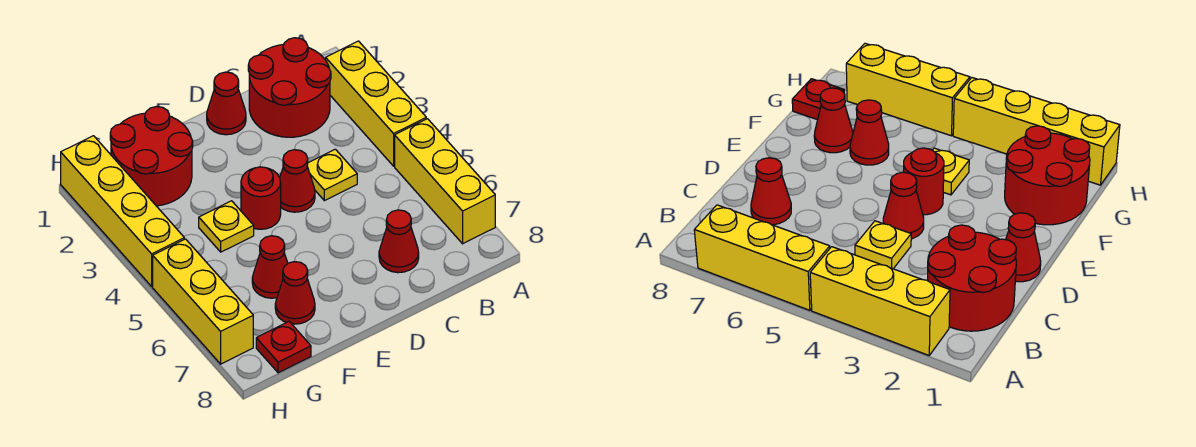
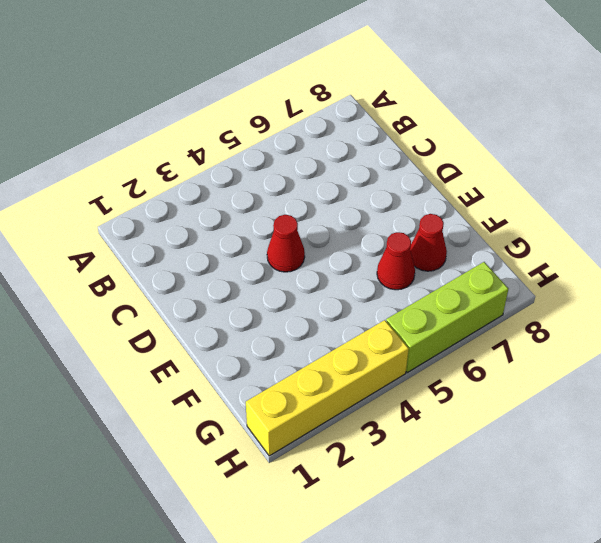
lime 1x3 brick [386,262,509,372] -> yellow 1x3 brick [153,239,253,364]
none -> yellow 1x3 brick [326,41,426,166]
none -> yellow 1x3 brick [395,119,495,244]
none -> red 2x2 round brick [248,38,331,137]

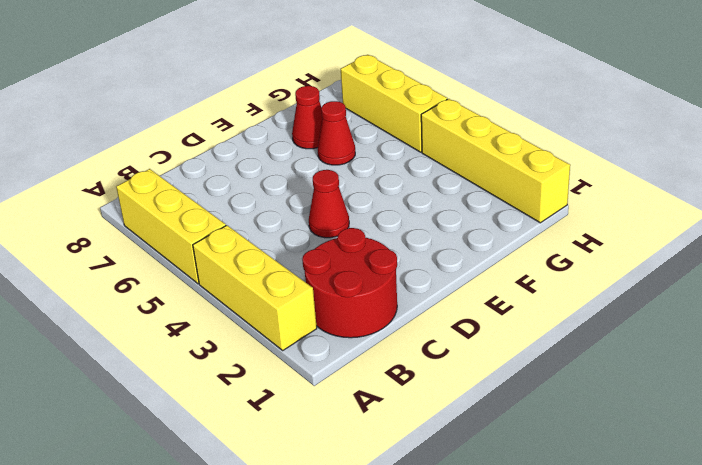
none -> yellow 1x1 plate [307,149,357,201]
none -> red 1x1 cone [379,210,419,273]
none -> red 1x1 cone [207,72,246,135]

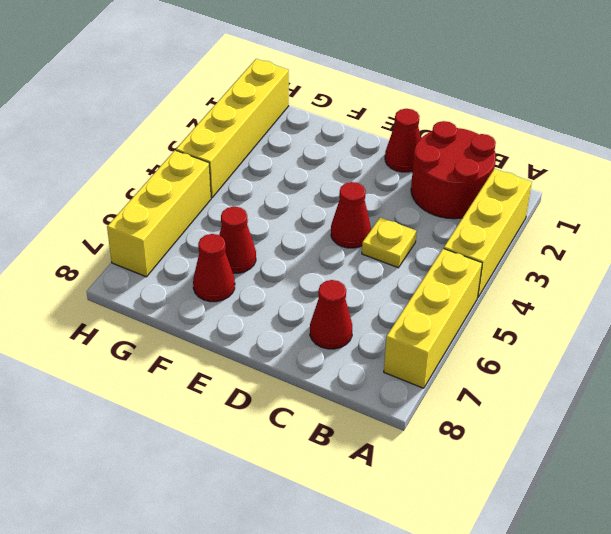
none -> red 1x1 round brick [241,167,281,229]
none -> red 2x2 round brick [110,107,193,206]
none -> yellow 1x1 plate [199,201,254,252]

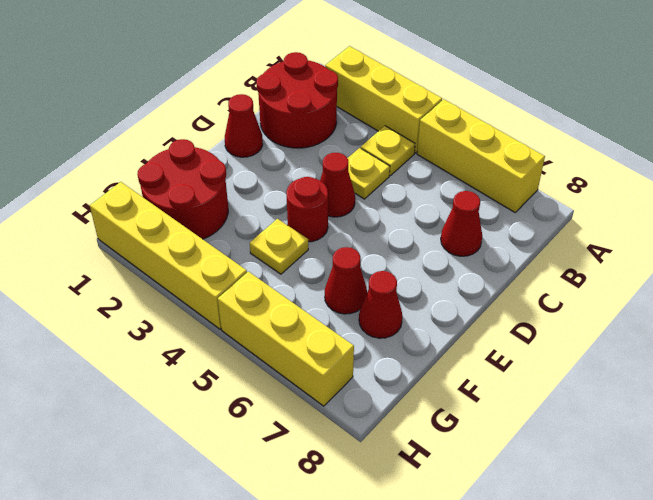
yellow 1x1 plate [361,126,415,176] -> none
none -> red 1x1 plate [256,322,311,373]

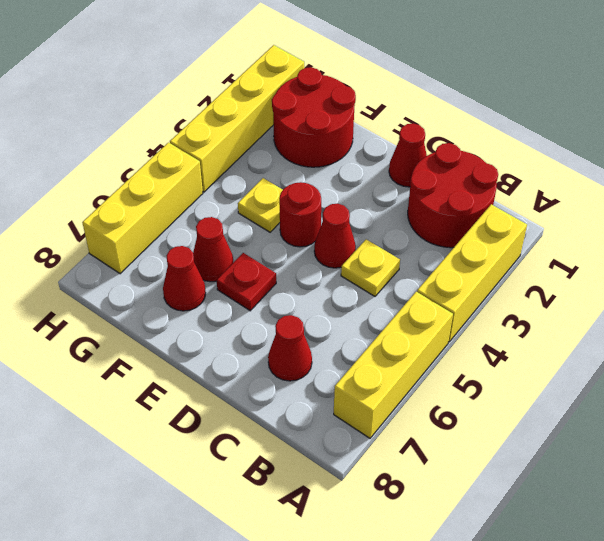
red 1x1 plate [217,253,276,311] -> red 1x1 plate moved to [256,322,311,373]

